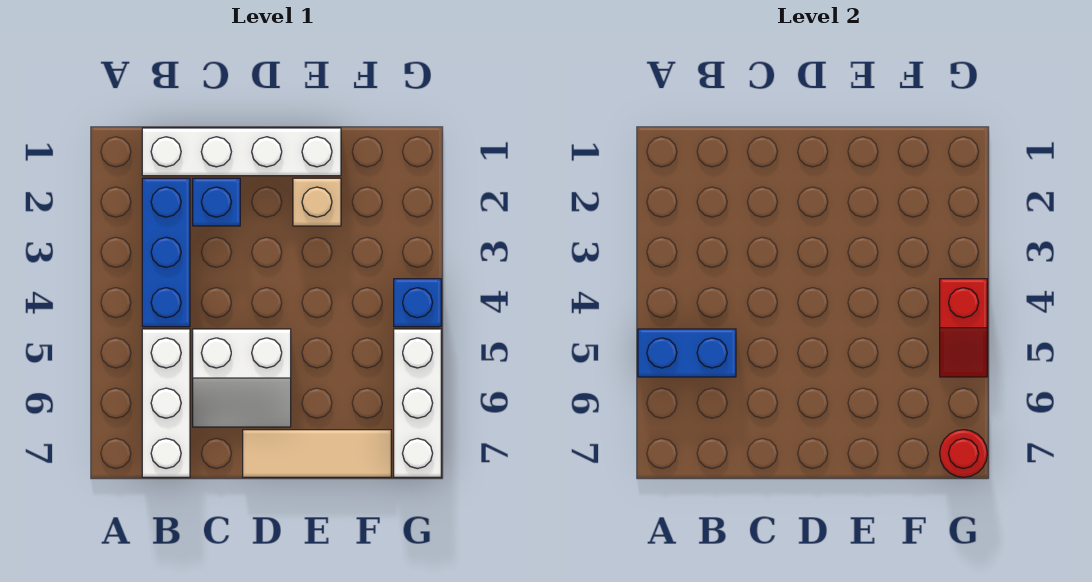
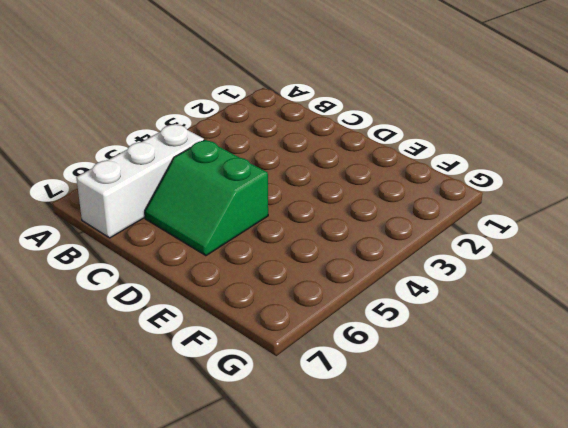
green 2x2 slope [145,140,268,256] -> white 2x2 slope [193,329,291,427]
none -> white 1x4 brick [142,128,341,176]
none -> blue 1x3 brick [142,178,190,327]
none -> blue 1x1 brick [193,178,240,226]

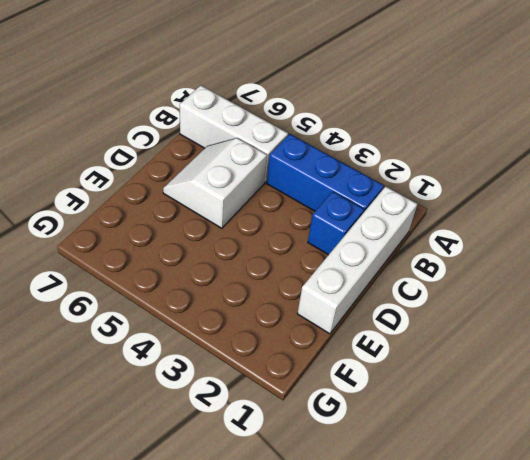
none -> tan 1x3 tile [243,430,391,477]
none -> tan 1x1 brick [293,178,341,226]
none -> blue 1x1 brick [394,279,441,327]

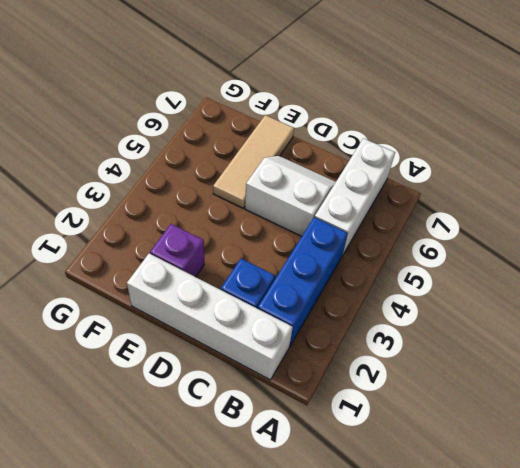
purple 1x1 brick [150,224,205,277] -> tan 1x1 brick [293,178,341,226]
tan 1x3 tile [213,115,294,208] -> tan 1x3 tile turned to [243,430,391,477]
none -> blue 1x1 brick [394,279,441,327]
none -> white 1x3 brick [394,329,441,477]
none -> blue 1x2 brick [638,329,736,377]

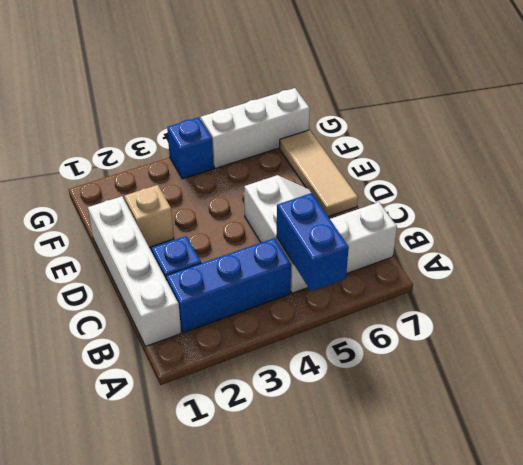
none -> red 1x2 slope [940,279,987,377]
none -> red 1x1 round brick [940,430,987,477]

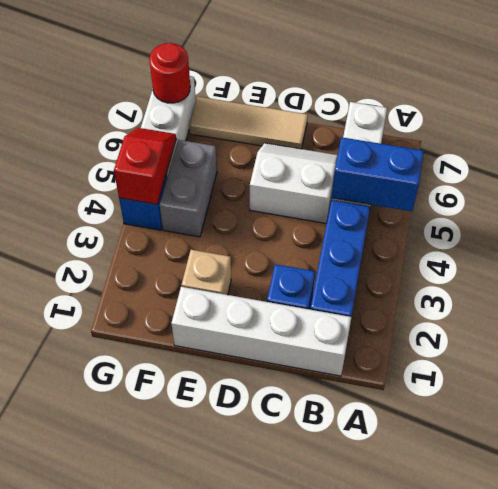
grey 1x2 brick [160,140,217,237] -> none

